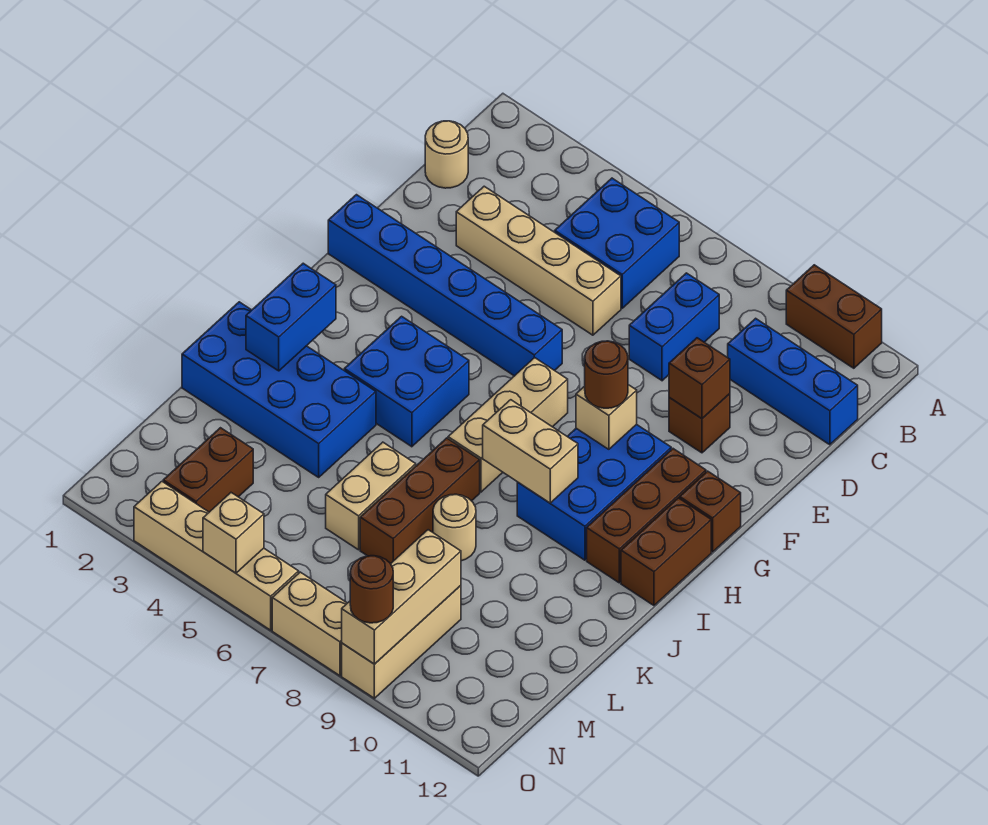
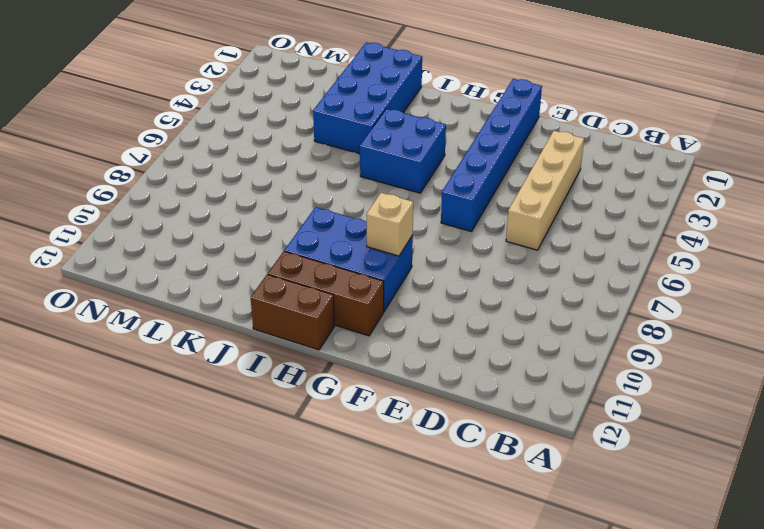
none -> brown 1x2 brick [786,265,882,368]
none -> blue 2x2 brick [555,178,679,308]
none -> tan 1x1 round brick [425,121,468,188]
none -> blue 1x2 brick [629,273,719,381]

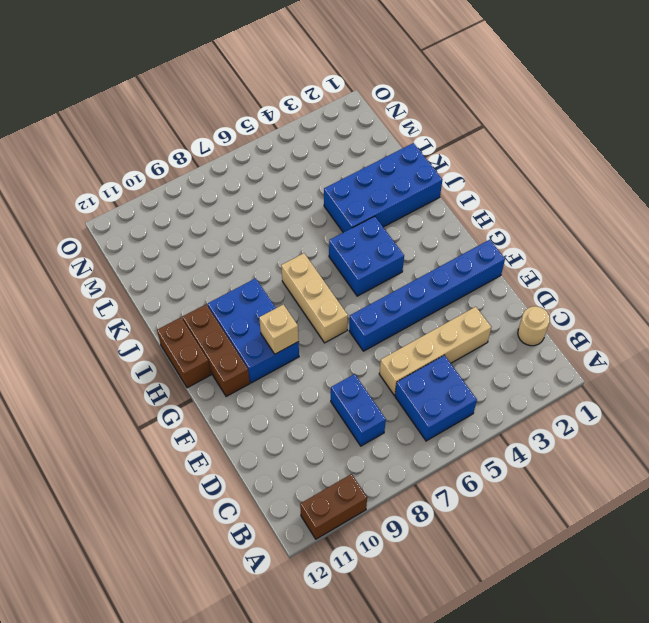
none -> blue 1x3 brick [727,318,858,445]
none -> brown 1x1 brick [669,394,730,453]
none -> brown 1x1 brick [680,471,741,552]
none -> brown 1x3 brick [360,438,480,564]

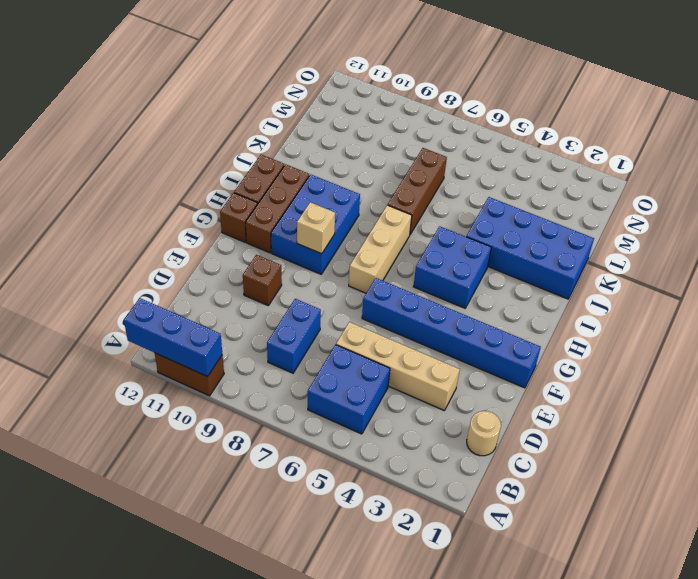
blue 1x3 brick [124,298,222,377] -> blue 1x3 brick moved to [727,318,858,445]
none -> tan 1x2 brick [326,442,416,550]
none -> tan 1x1 round brick [433,494,476,561]
none -> brown 1x2 brick [163,428,253,512]
none -> tan 1x3 brick [342,586,461,698]

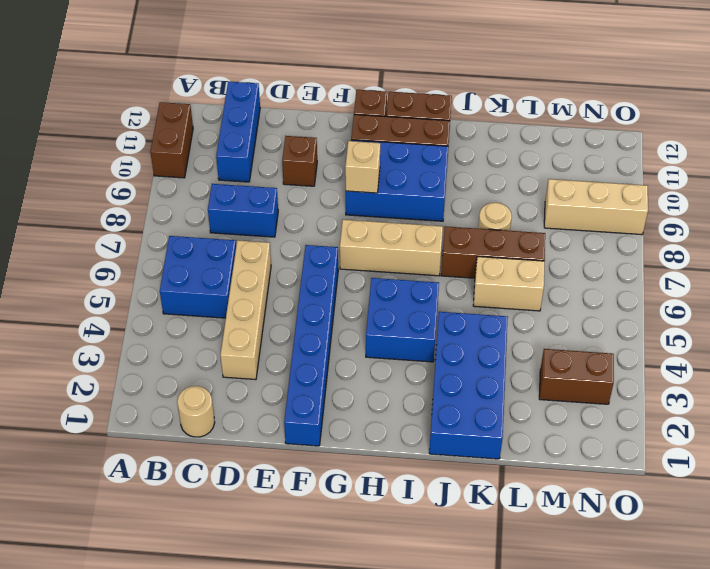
none -> tan 1x4 brick [134,482,299,630]
none -> tan 1x2 brick [272,572,347,676]
none -> brown 1x1 brick [669,338,730,419]
none -> blue 1x2 brick [246,263,336,371]

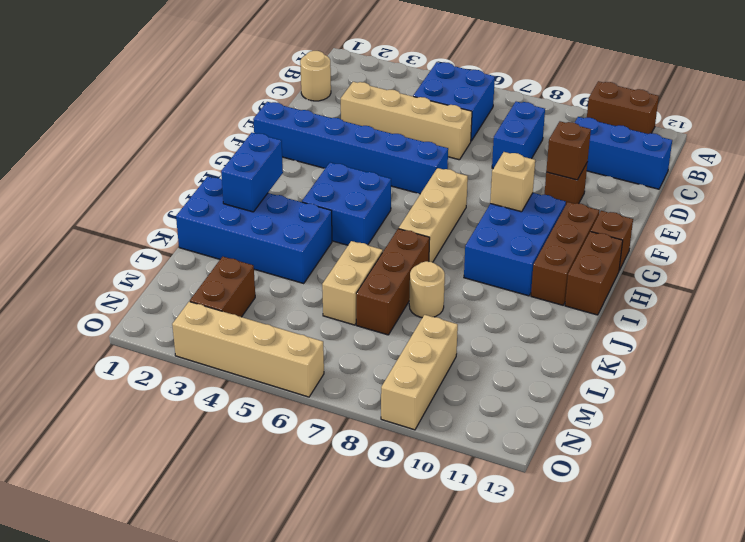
none -> tan 1x2 brick [272,572,347,676]
none -> tan 1x2 brick [483,400,578,503]
none -> tan 1x3 brick [342,530,461,664]
none -> tan 1x1 brick [203,493,264,573]

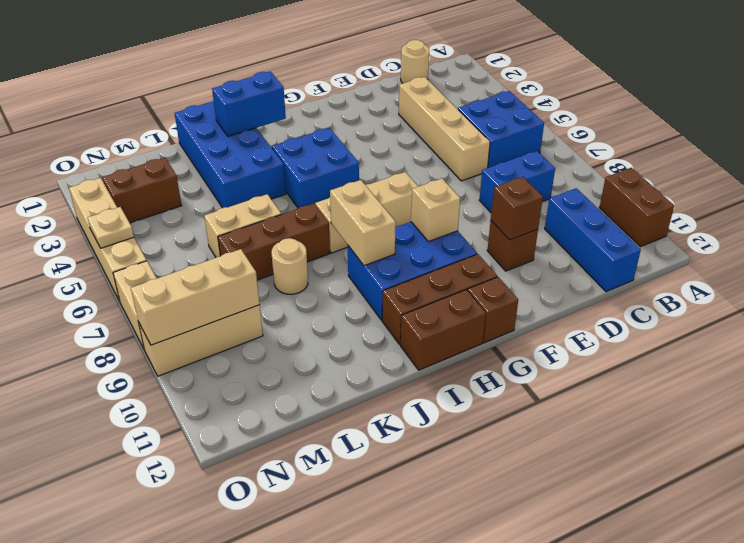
tan 1x1 plate [88,207,134,248] -> tan 1x1 brick [203,493,264,573]
none -> blue 1x6 brick [328,195,562,376]
none -> brown 1x1 round brick [585,341,628,408]
none -> brown 1x1 round brick [350,556,393,623]

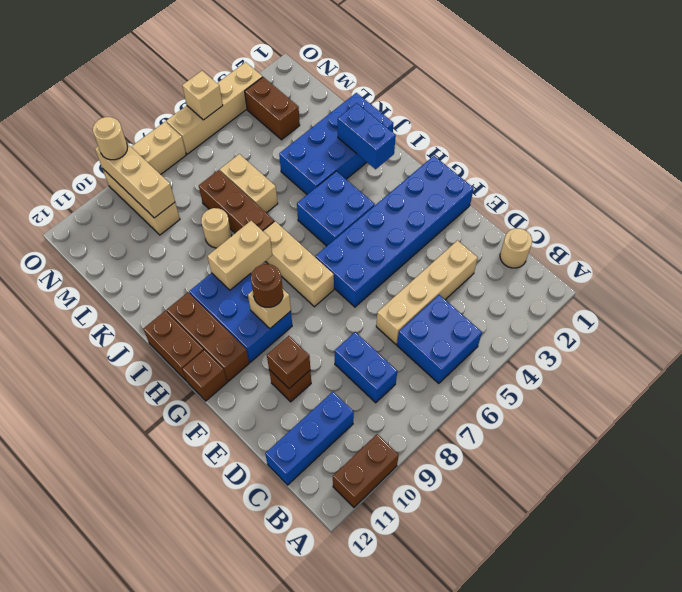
blue 2x6 brick [316,156,474,307] -> blue 1x6 brick [328,195,562,376]
tan 1x1 round brick [93,117,128,160] -> brown 1x1 round brick [350,556,393,623]

